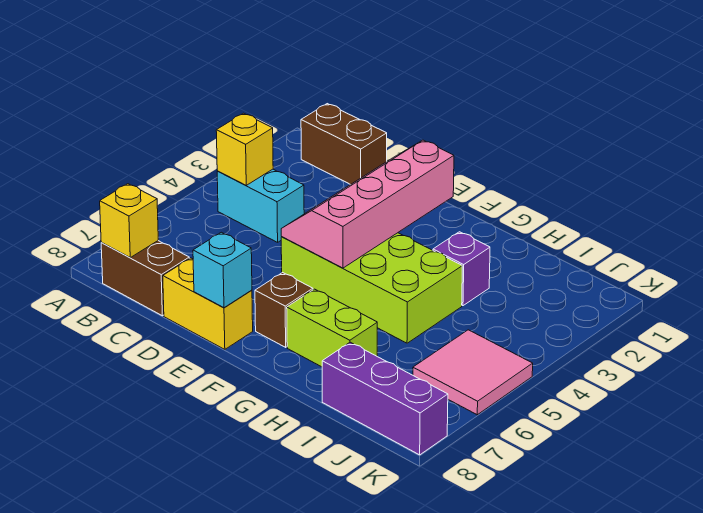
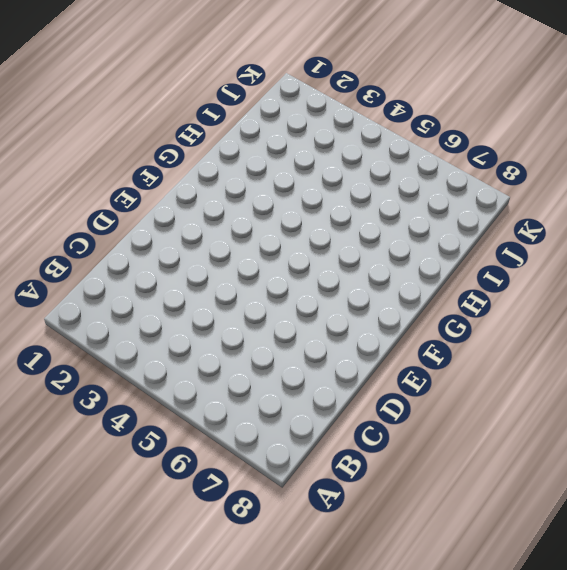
none -> brown 1x2 brick [301,104,387,185]
none -> cyan 1x2 brick [217,169,304,242]
none -> brown 1x2 brick [101,241,189,316]

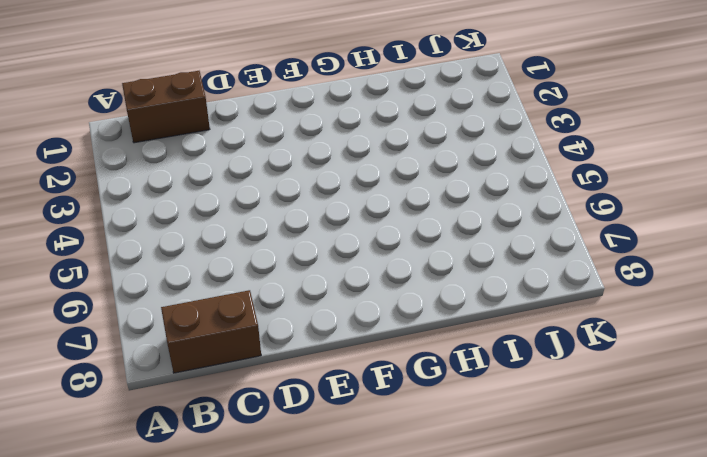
none -> cyan 1x2 brick [217,169,304,242]
none -> yellow 1x2 brick [163,258,253,349]
none -> lime 2x4 brick [281,233,462,343]

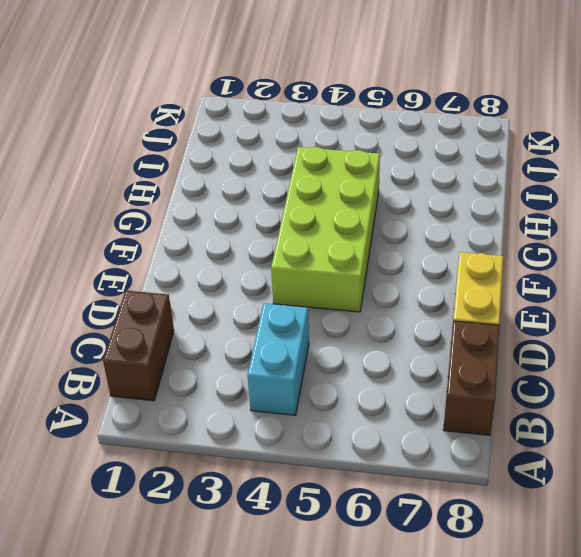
none -> brown 1x1 brick [255,273,313,347]
none -> lime 1x2 brick [287,289,377,367]
none -> purple 1x1 brick [433,232,490,306]

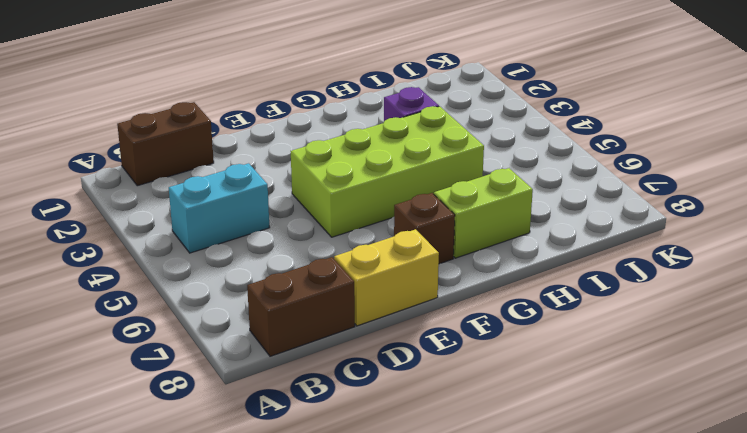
none -> purple 1x3 brick [322,342,448,455]
none -> pink 2x2 tile [413,330,533,415]
none -> yellow 1x1 brick [216,113,273,185]

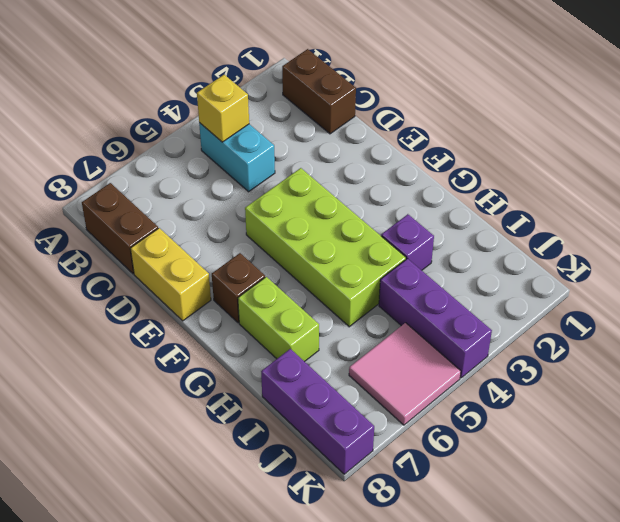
purple 1x3 brick [379,259,492,378] -> none
none -> yellow 1x1 brick [100,184,158,258]
none -> pink 2x4 slope [281,140,454,268]
none -> cyan 1x1 brick [193,232,252,308]

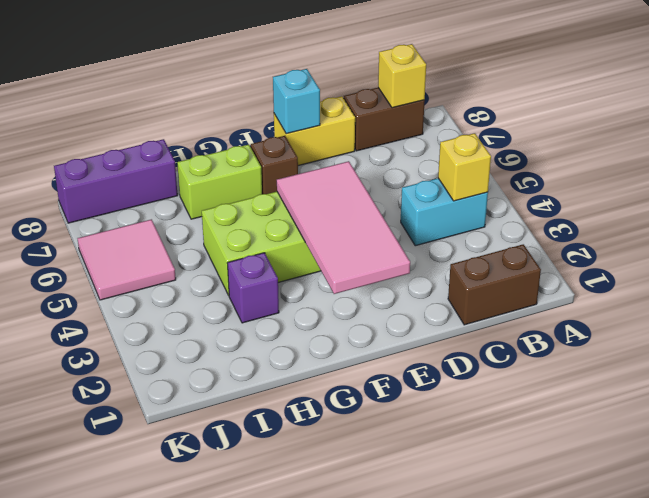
pink 2x4 tile [277,161,410,294] -> pink 2x4 slope [281,140,454,268]

